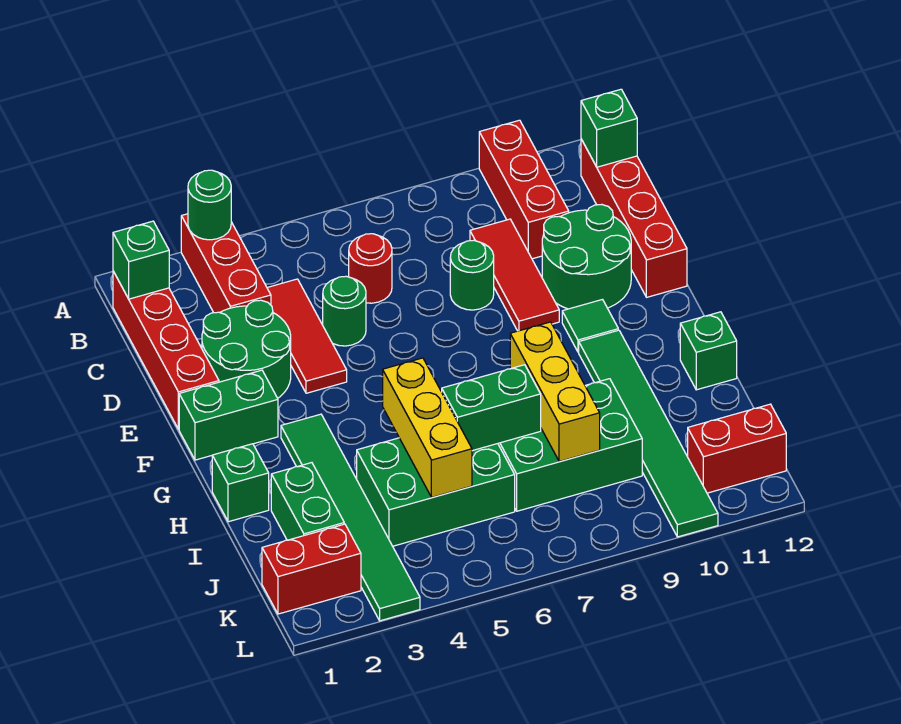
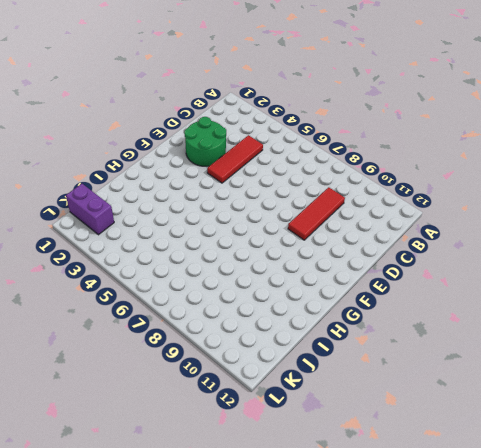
purple 1x2 brick [66,184,114,235] -> red 1x2 brick [262,524,361,614]
none -> red 1x3 brick [181,214,271,313]
none -> red 1x3 brick [479,120,569,259]
none -> red 1x4 brick [113,271,219,429]

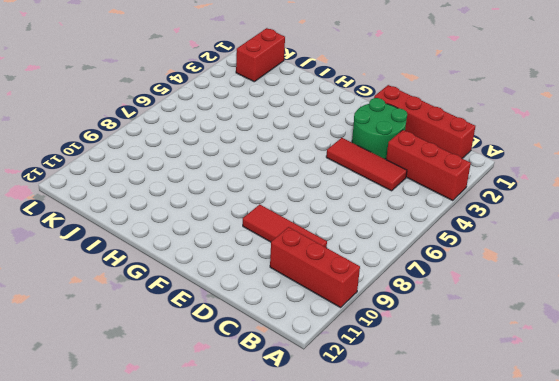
none -> red 1x4 brick [581,139,687,297]
none -> red 1x1 round brick [349,234,392,303]
none -> green 1x1 round brick [323,276,366,346]

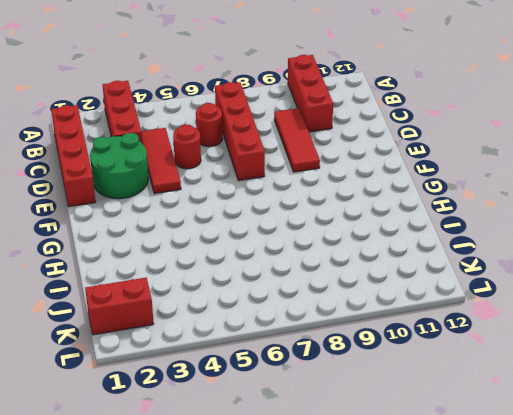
red 1x4 brick [215,82,265,181] -> red 1x4 brick moved to [581,139,687,297]
red 1x1 round brick [173,125,201,169] -> green 1x1 round brick [323,276,366,346]
none -> green 1x1 round brick [450,240,494,310]
none -> green 2x2 round brick [542,204,631,309]
none -> green 1x2 brick [179,370,278,460]

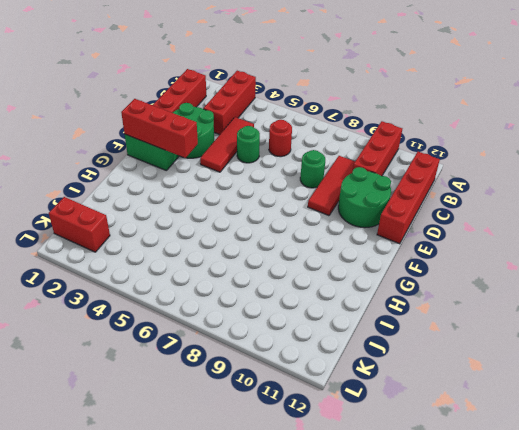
red 1x3 brick [121,99,198,158] -> none
none -> green 1x1 tile [562,300,618,352]
none -> green 1x6 tile [281,414,420,621]
none -> green 1x6 tile [579,330,718,537]

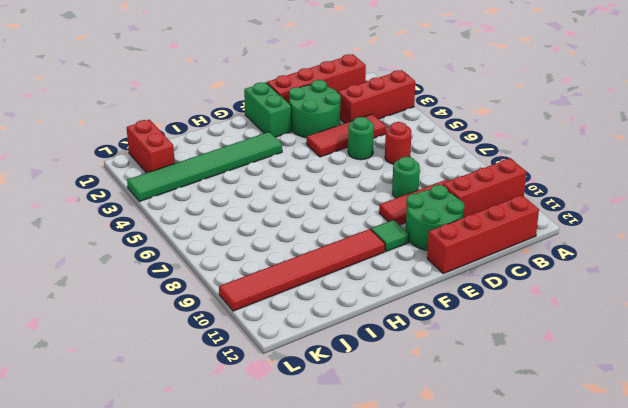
red 1x6 tile [219,229,385,311] -> green 1x6 tile [579,330,718,537]
none -> green 1x1 brick [212,444,269,522]
none -> green 1x1 brick [680,312,737,390]
none -> green 1x2 brick [271,463,344,540]

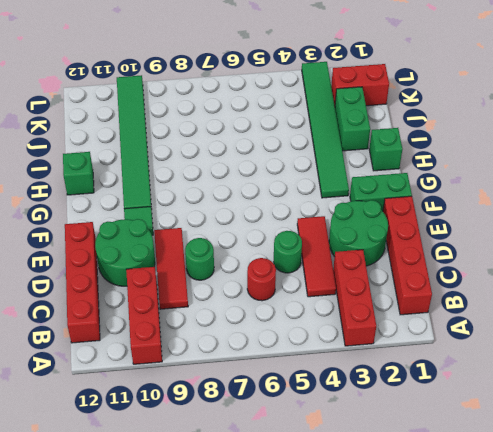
none -> green 2x3 brick [357,438,515,546]
none -> green 2x3 brick [498,379,642,511]
none -> red 1x2 brick [688,404,786,493]

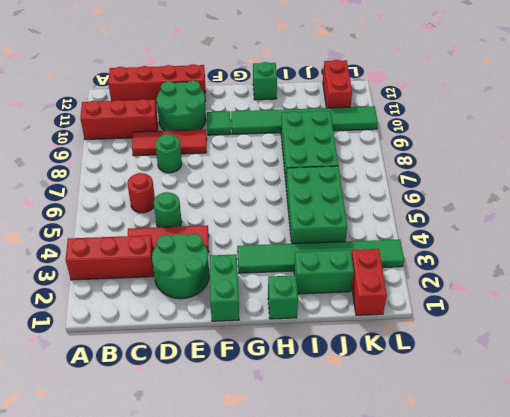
none -> red 1x4 brick [113,271,219,429]
none -> green 1x1 round brick [188,170,231,240]
none -> green 1x1 brick [113,221,169,299]

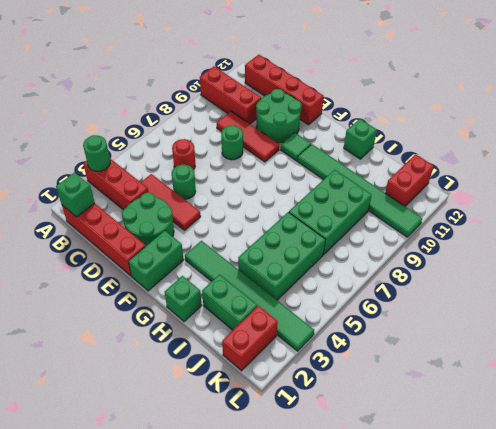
none -> green 1x1 brick [581,89,637,167]
none -> yellow 1x3 brick [383,358,472,497]
none -> yellow 1x3 brick [510,322,600,462]

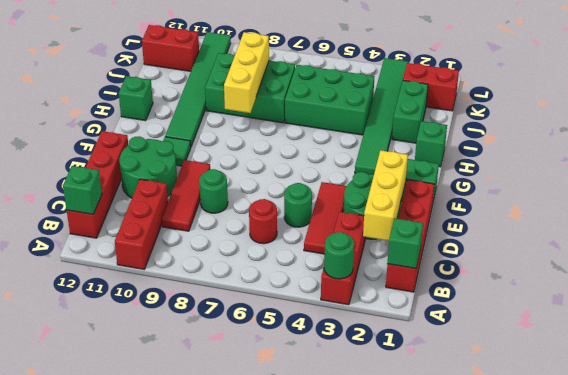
yellow 1x3 brick [363,150,408,241] -> yellow 1x3 brick moved to [383,358,472,497]
none -> green 1x2 brick [442,365,541,451]

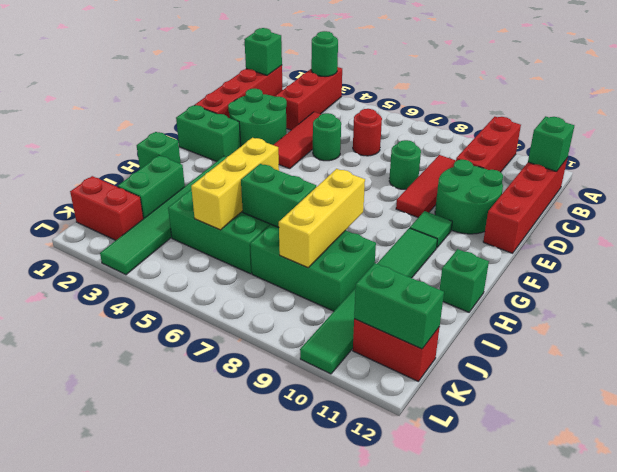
green 1x2 brick [354,263,444,349] -> none

